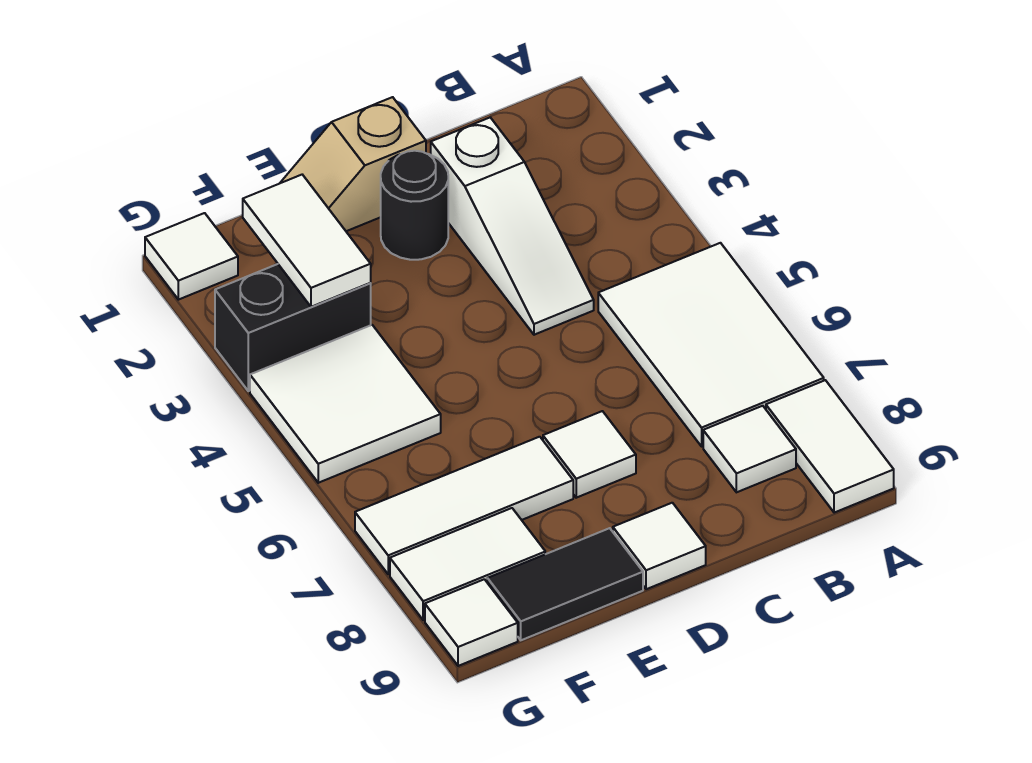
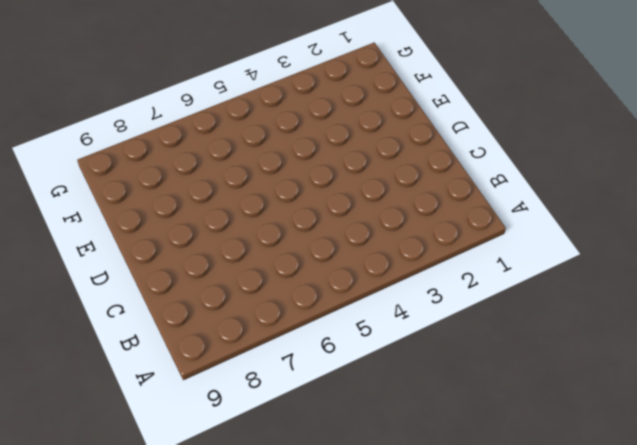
none -> white 2x3 tile [598,243,824,446]
none -> white 1x2 tile [766,380,894,513]
none -> white 1x1 tile [703,406,796,492]

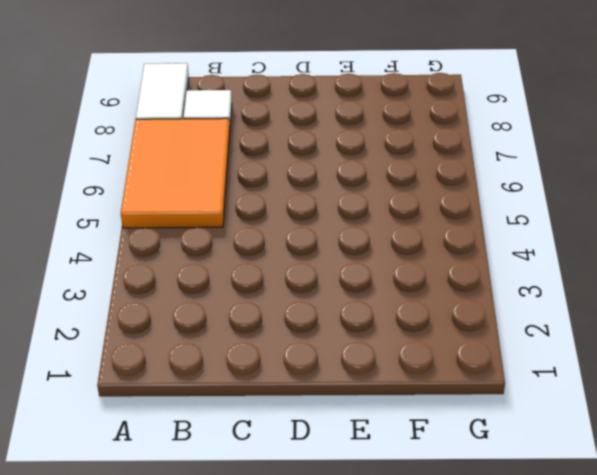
orange 2x3 tile [121,118,230,228] -> white 2x3 tile [598,243,824,446]
none -> white 1x3 slope [431,118,594,335]
none -> tan 1x2 slope [280,97,426,231]
none -> black 1x1 round brick [381,151,448,260]

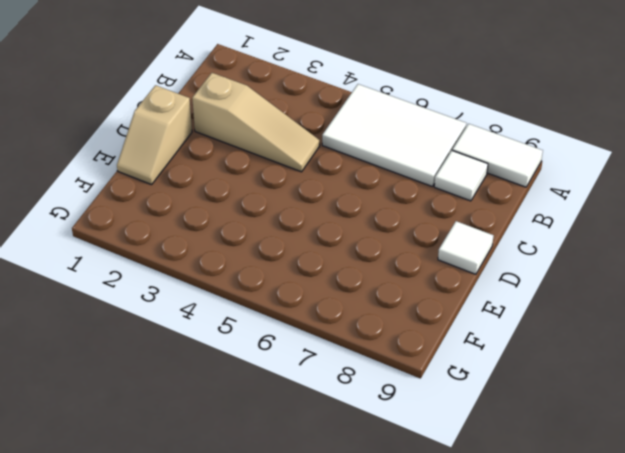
tan 1x3 slope [192,73,320,172] -> white 1x3 slope [431,118,594,335]
none -> black 1x1 round brick [381,151,448,260]
none -> white 1x1 tile [543,411,636,498]
none -> white 1x3 tile [355,437,573,574]

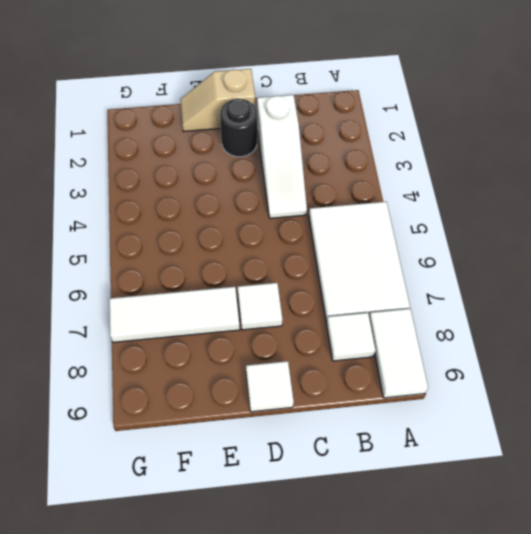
none -> black 1x2 tile [488,528,643,640]
none -> black 1x2 brick [215,264,371,391]
none -> white 2x2 tile [250,325,441,483]

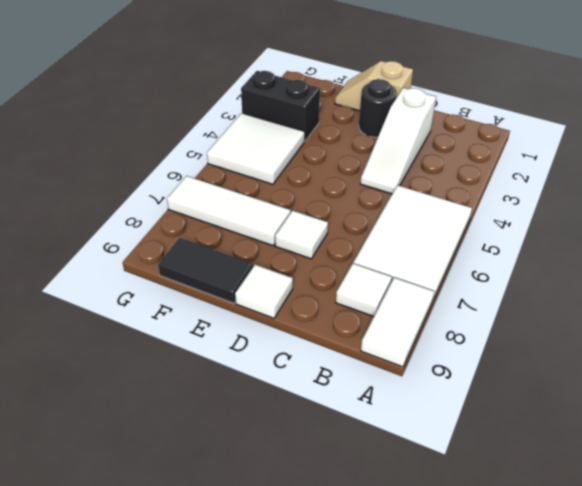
none -> white 1x2 tile [390,508,545,620]
none -> white 1x1 tile [145,213,238,300]
none -> white 1x1 tile [425,579,518,666]

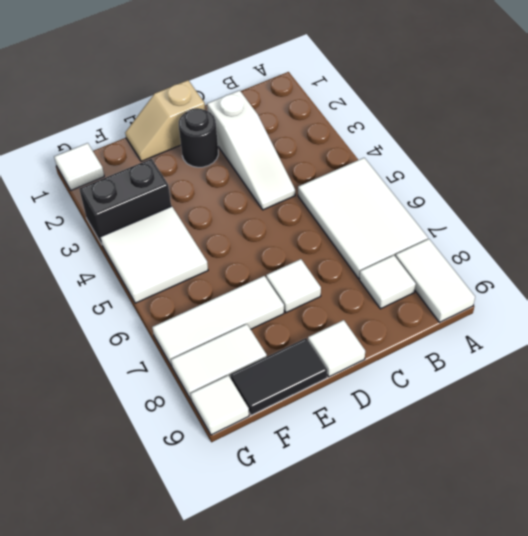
none -> white 1x2 tile [243,175,371,307]

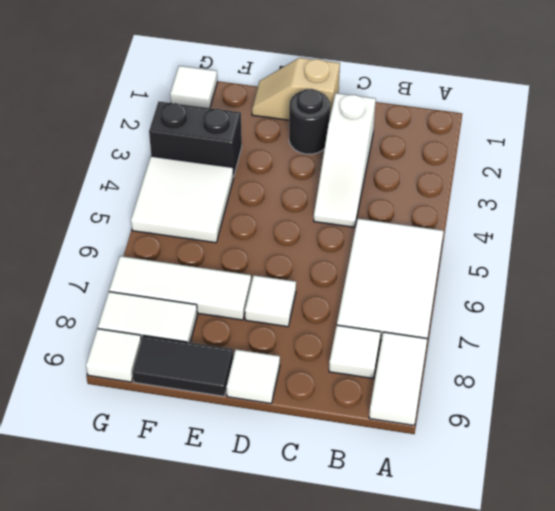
none -> white 1x2 tile [243,175,371,307]

